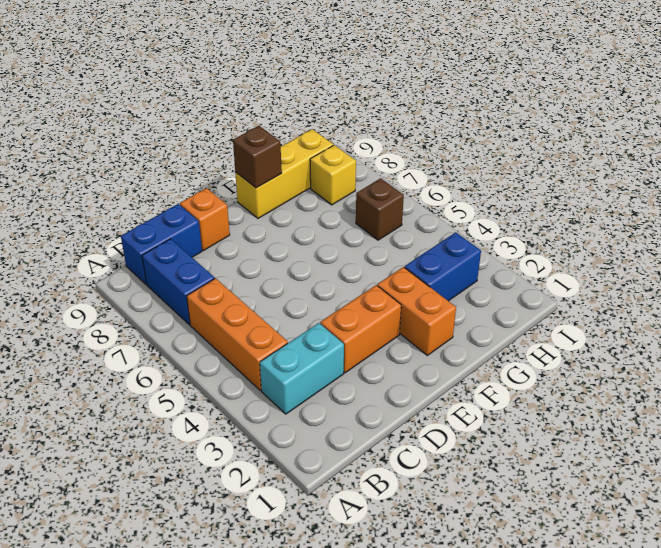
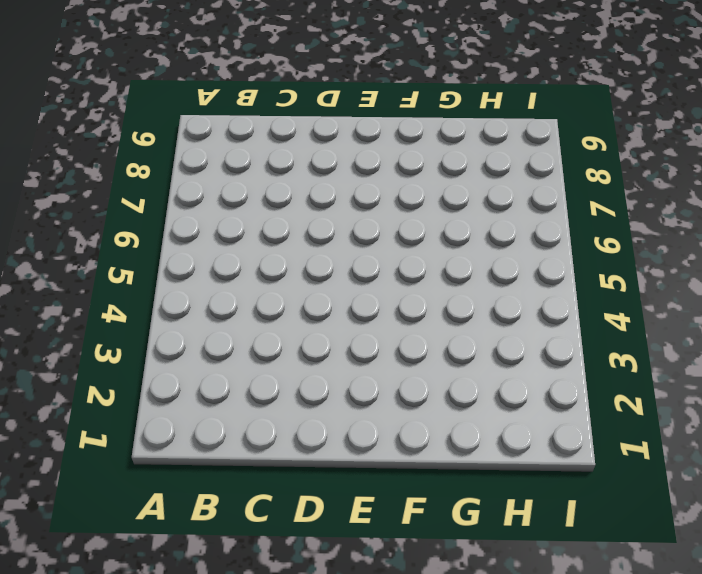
none -> cyan 1x2 brick [260,323,344,414]
none -> orange 1x3 brick [187,278,288,391]
none -> blue 1x2 brick [142,239,215,325]

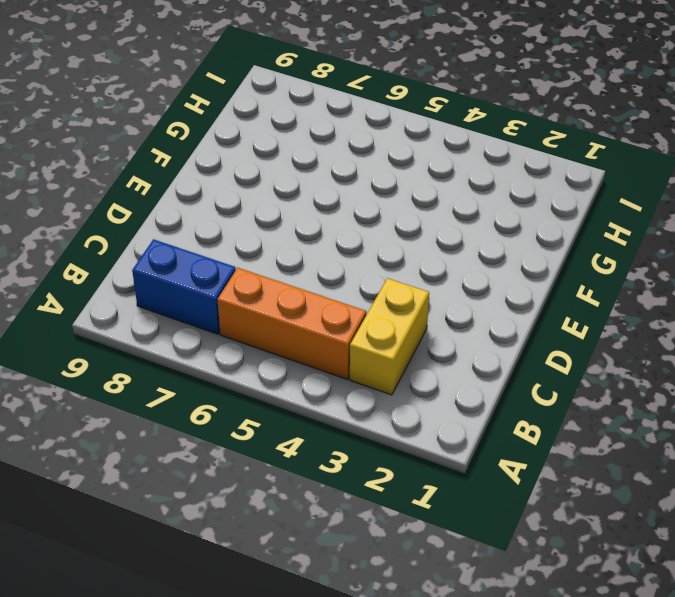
yellow 1x2 brick [350,278,429,395] -> cyan 1x2 brick [260,323,344,414]
none -> blue 1x2 brick [121,204,202,284]
none -> orange 1x2 brick [320,285,401,373]
none -> orange 1x1 brick [180,188,230,251]

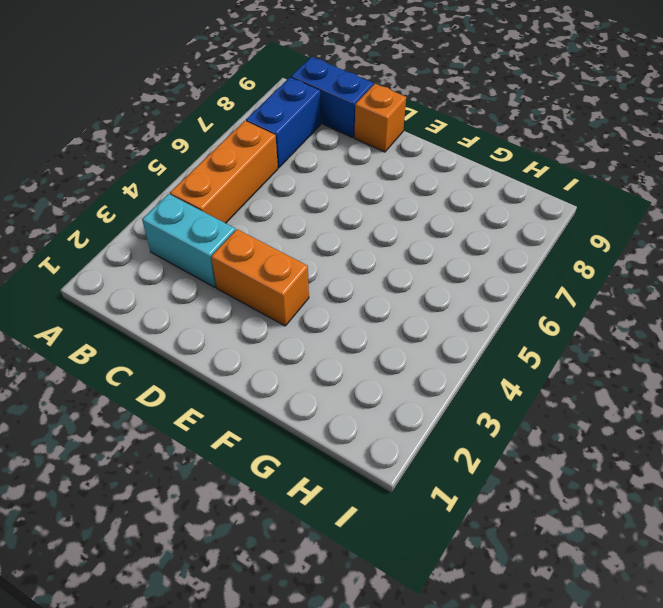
none -> orange 1x2 brick [377,267,456,355]
none -> yellow 1x3 brick [235,129,333,218]
none -> blue 1x2 brick [405,232,481,301]

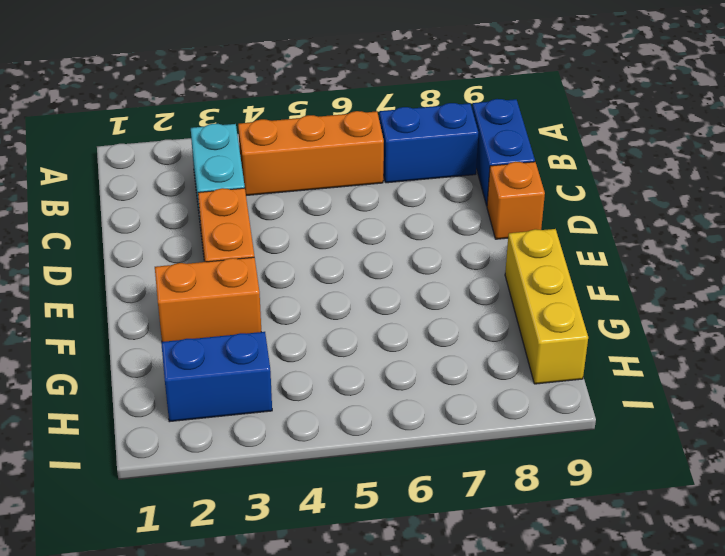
blue 1x2 brick [161,332,272,422] -> blue 1x2 brick turned to [405,232,481,301]
none -> brown 1x1 brick [356,178,404,240]
none -> yellow 1x1 brick [310,145,356,205]
none -> brown 1x1 brick [233,126,282,188]

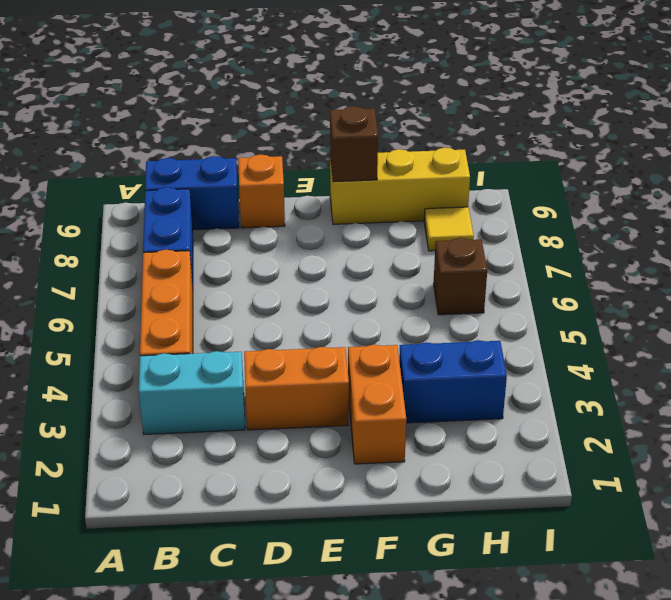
yellow 1x1 tile [424,207,474,251] -> yellow 1x1 brick [310,145,356,205]

